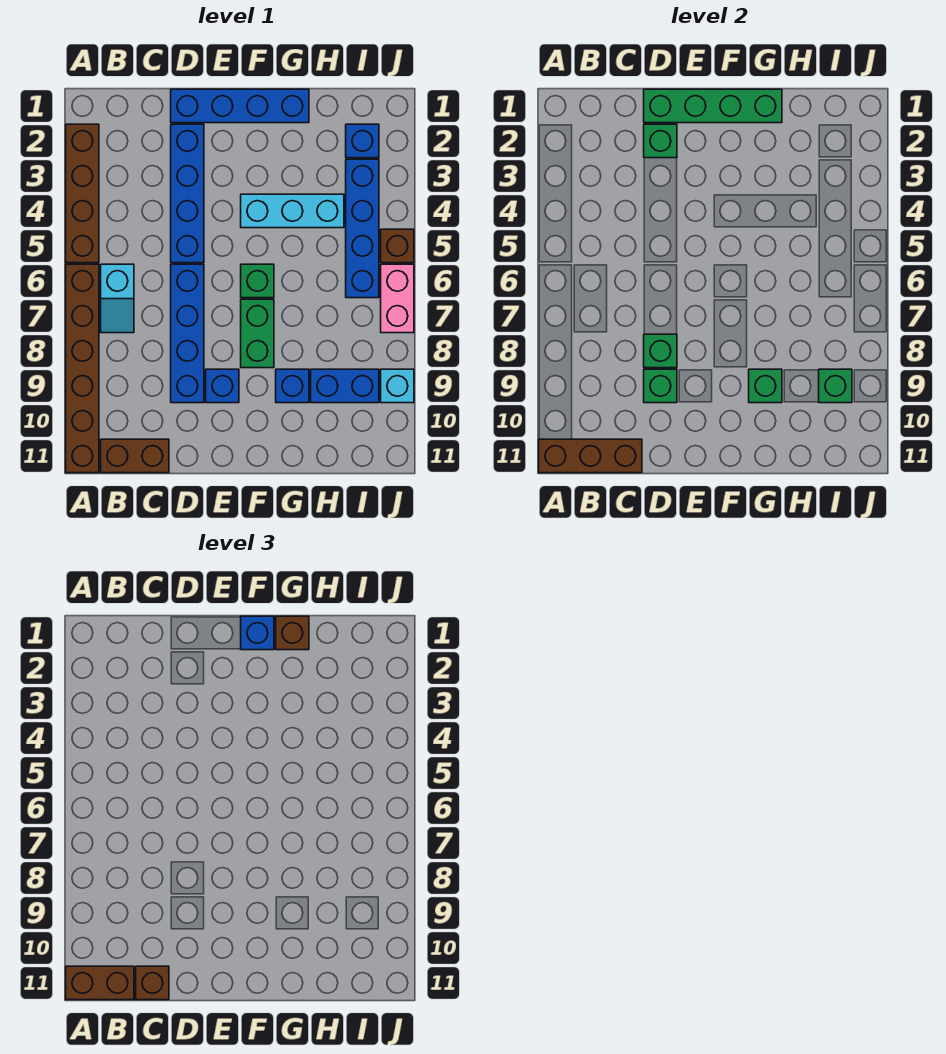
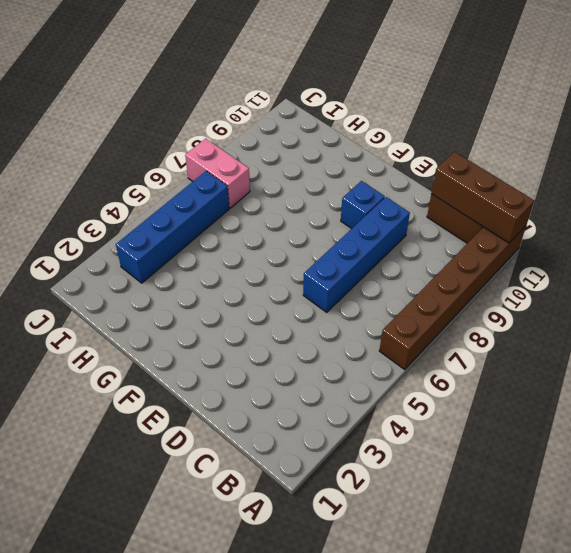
pink 1x2 brick [185,138,250,208] -> pink 1x2 brick turned to [381,264,414,333]
none -> brown 1x4 brick [66,124,99,263]
none -> cyan 1x2 slope [101,264,134,333]
none -> blue 1x4 brick [171,89,309,123]

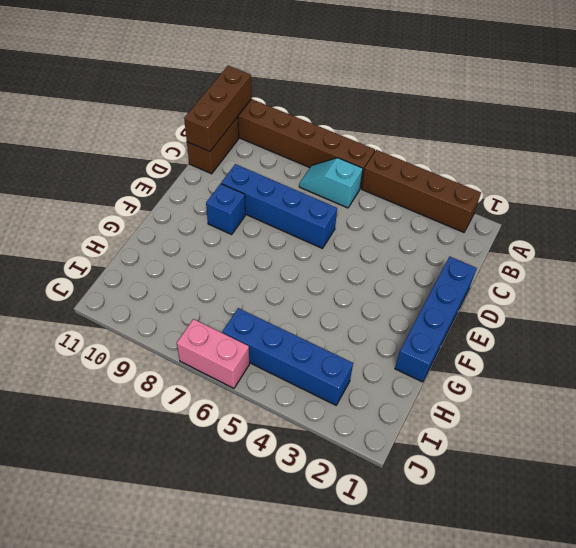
none -> blue 1x4 brick [171,124,204,263]
none -> cyan 1x3 brick [241,194,344,228]
none -> green 1x1 brick [241,264,274,298]

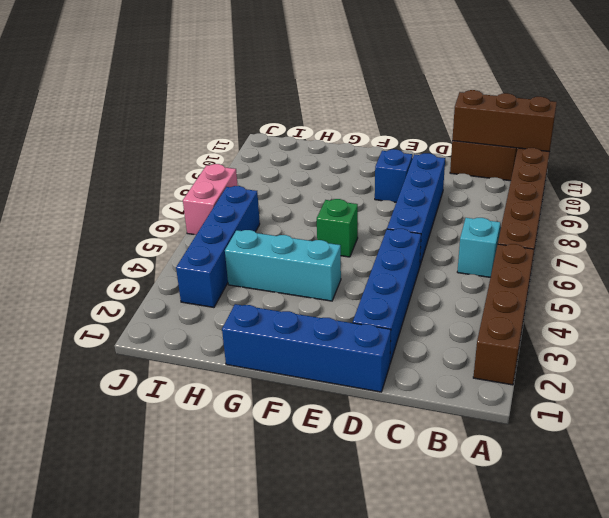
none -> green 1x2 brick [241,299,274,368]
none -> blue 1x1 brick [276,369,309,403]
none -> blue 1x2 brick [311,369,379,403]

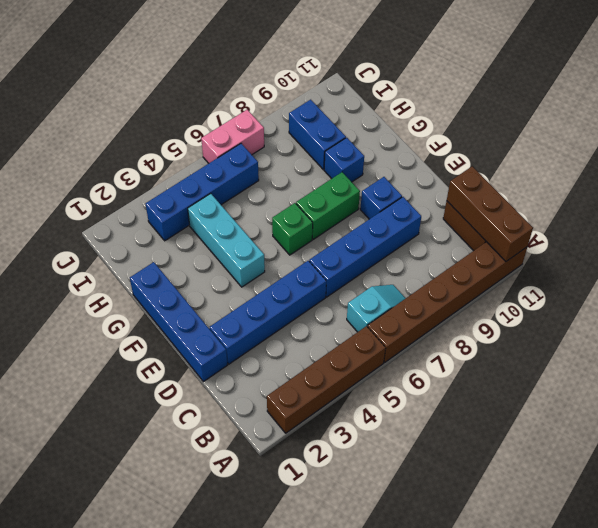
none -> blue 1x1 brick [346,124,379,158]
none -> brown 1x1 brick [381,229,414,263]
none -> cyan 1x1 brick [381,369,414,403]

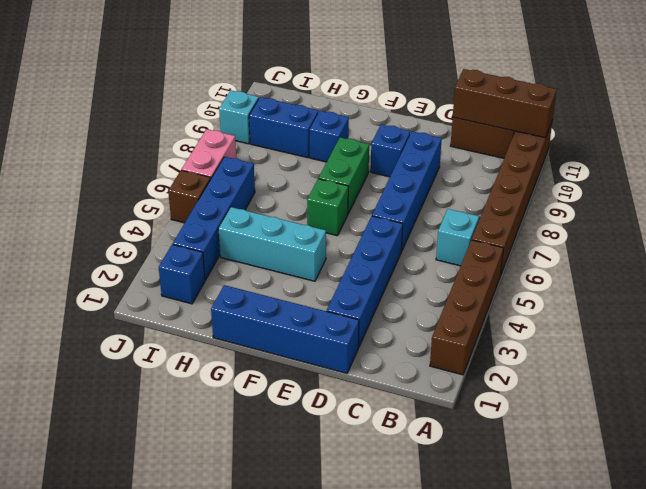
none -> green 1x4 brick [644,89,782,123]
none -> green 1x1 brick [644,124,677,158]
none -> green 1x1 brick [644,334,677,368]

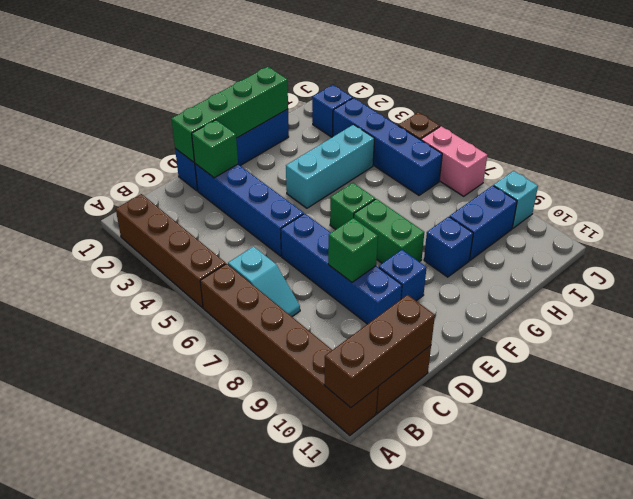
none -> green 1x1 brick [644,369,677,403]
none -> green 1x1 brick [749,369,782,403]
none -> green 1x1 brick [819,369,852,403]

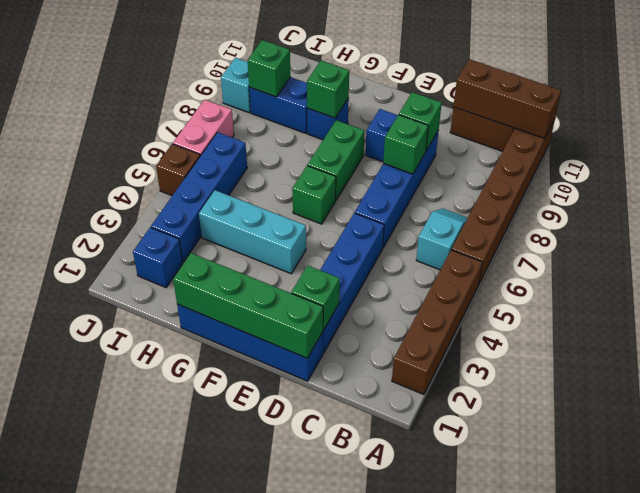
none -> brown 1x2 brick [66,966,134,1000]
none -> brown 1x1 brick [136,966,169,1000]
none -> blue 1x1 brick [241,616,274,650]

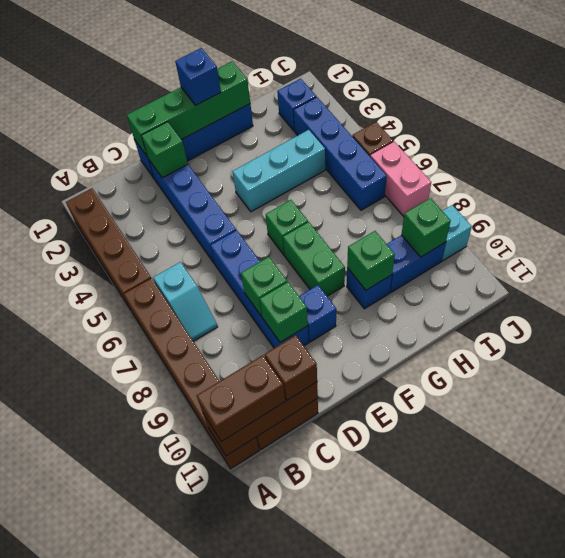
none -> brown 1x1 brick [276,616,309,650]

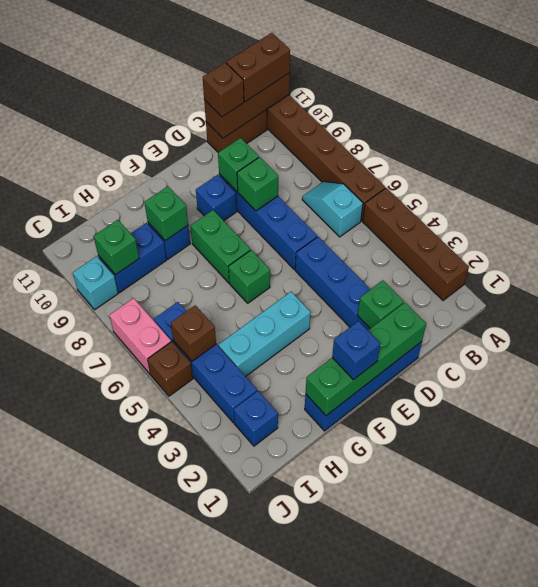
brown 1x1 brick [171,305,216,361] -> brown 1x1 brick moved to [276,616,309,650]

